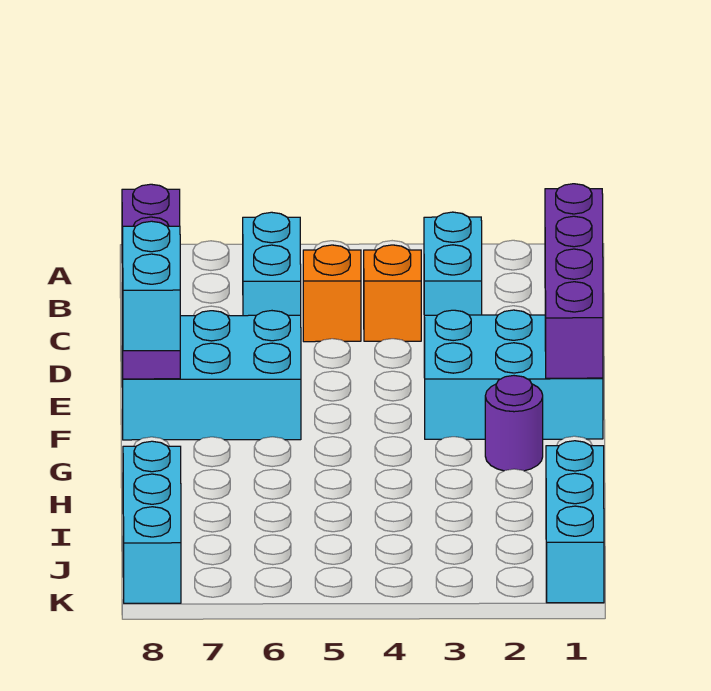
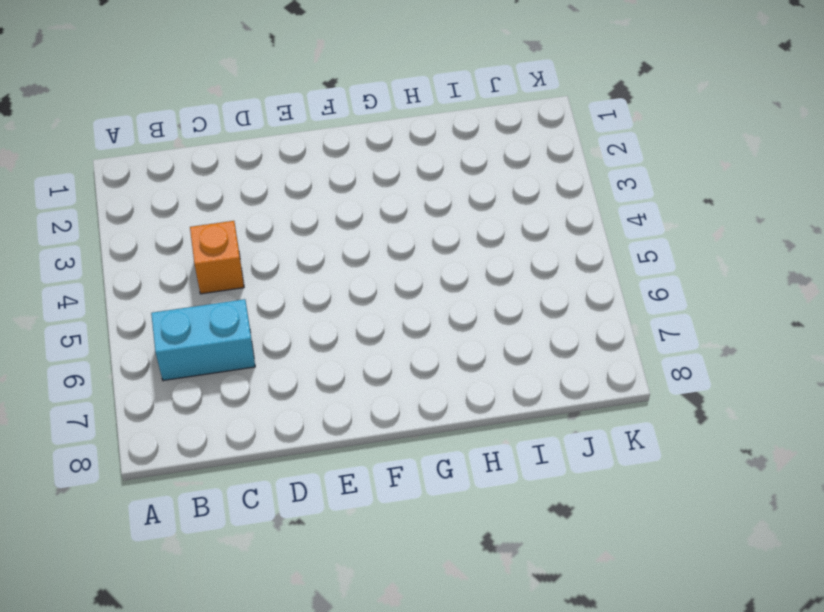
none -> cyan 1x2 brick [424,212,482,315]
none -> orange 1x1 brick [303,245,361,342]
none -> cyan 2x3 brick [424,310,603,439]

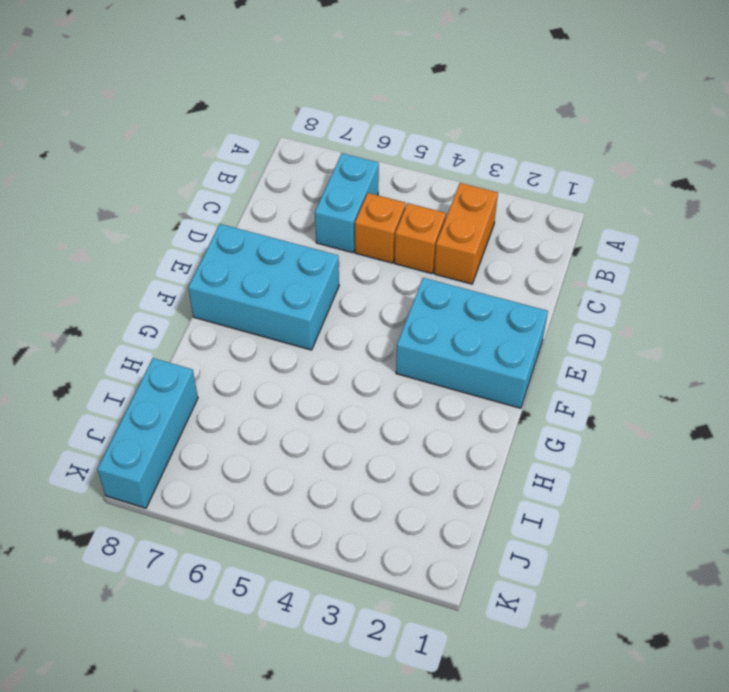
orange 1x2 brick [434,183,498,284] -> cyan 1x2 brick [424,212,482,315]
none -> purple 1x1 round brick [485,376,543,471]
none -> cyan 1x3 brick [546,441,604,603]
none -> purple 1x4 brick [545,184,603,378]

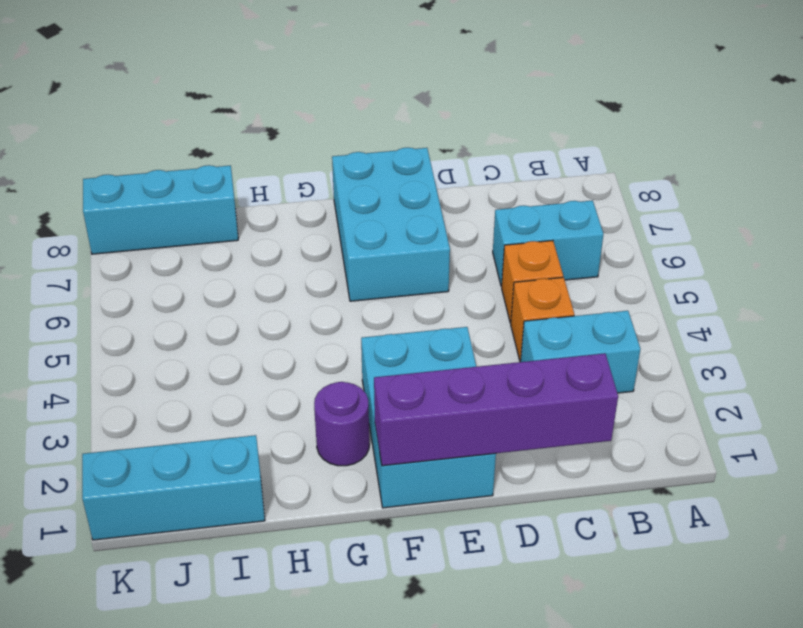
none -> purple 1x4 brick [122,184,180,379]
none -> cyan 1x2 brick [122,221,180,351]

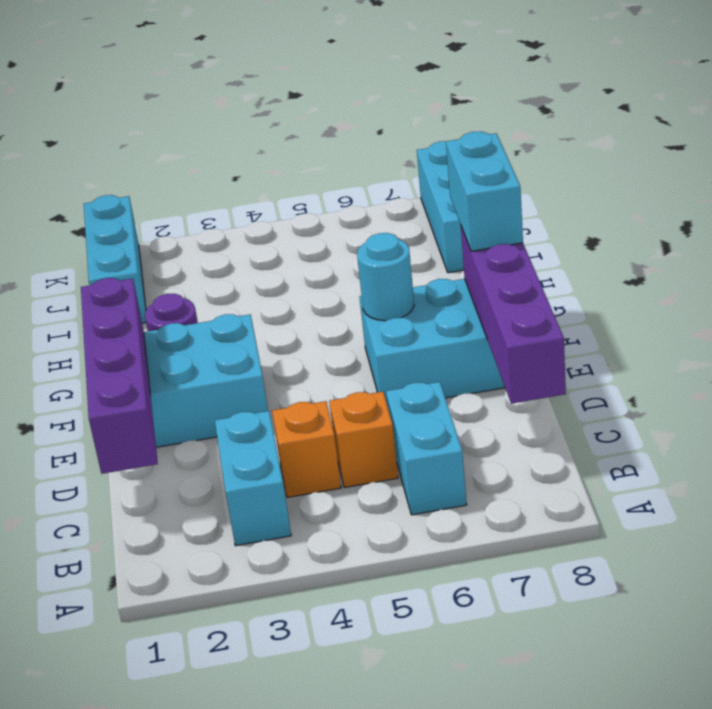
cyan 1x1 round brick [357,233,414,321] -> none

